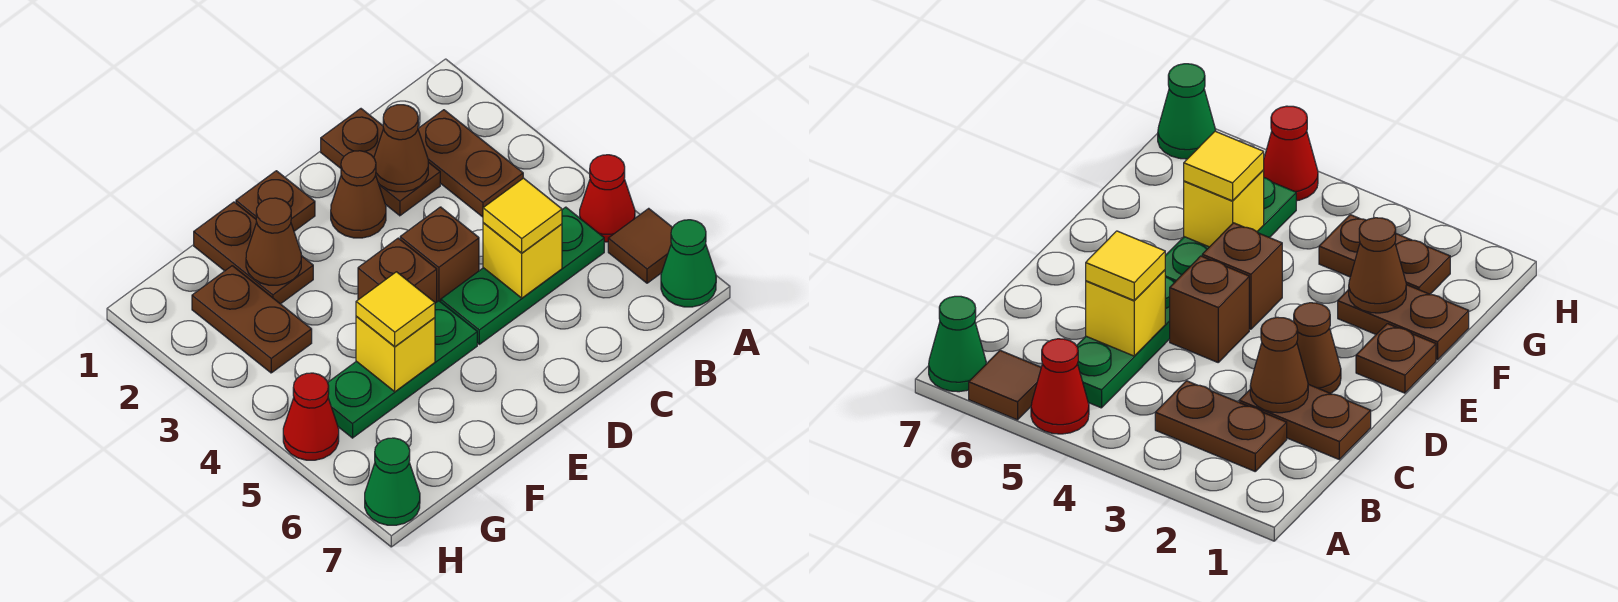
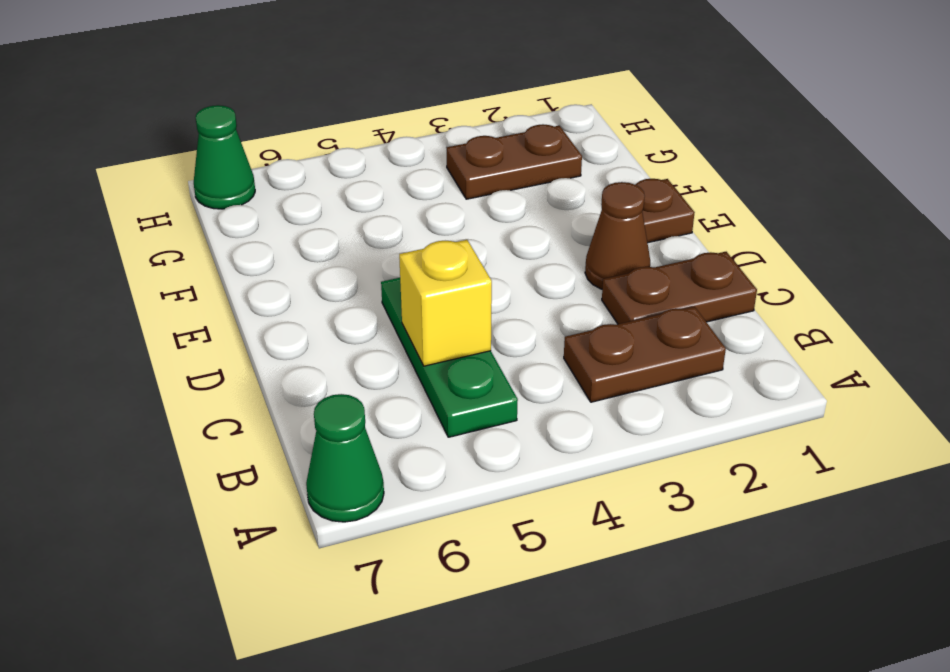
none -> red 1x1 cone [580,155,635,242]
none -> brown 1x1 tile [608,208,673,283]
none -> brown 1x1 brick [400,207,479,302]

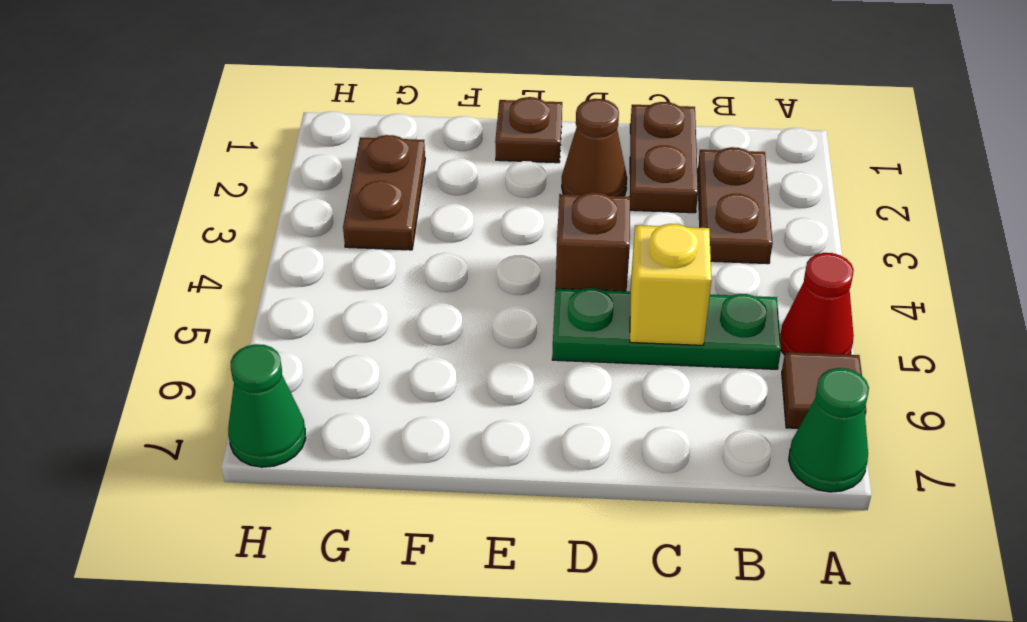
none -> brown 1x1 brick [358,238,437,303]
none -> green 1x3 plate [328,301,477,438]
none -> brown 1x2 plate [194,202,313,304]

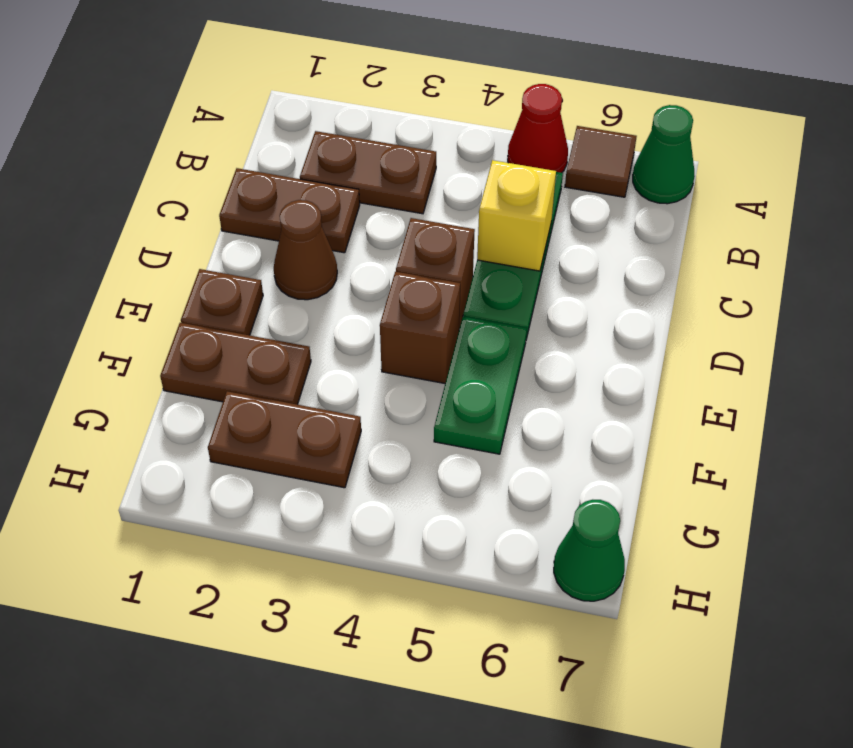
green 1x2 plate [434,317,527,454] -> green 1x3 plate [328,301,477,438]
none -> red 1x1 cone [283,373,339,460]
none -> brown 1x1 cone [374,105,428,192]
none -> brown 1x1 cone [246,198,301,285]

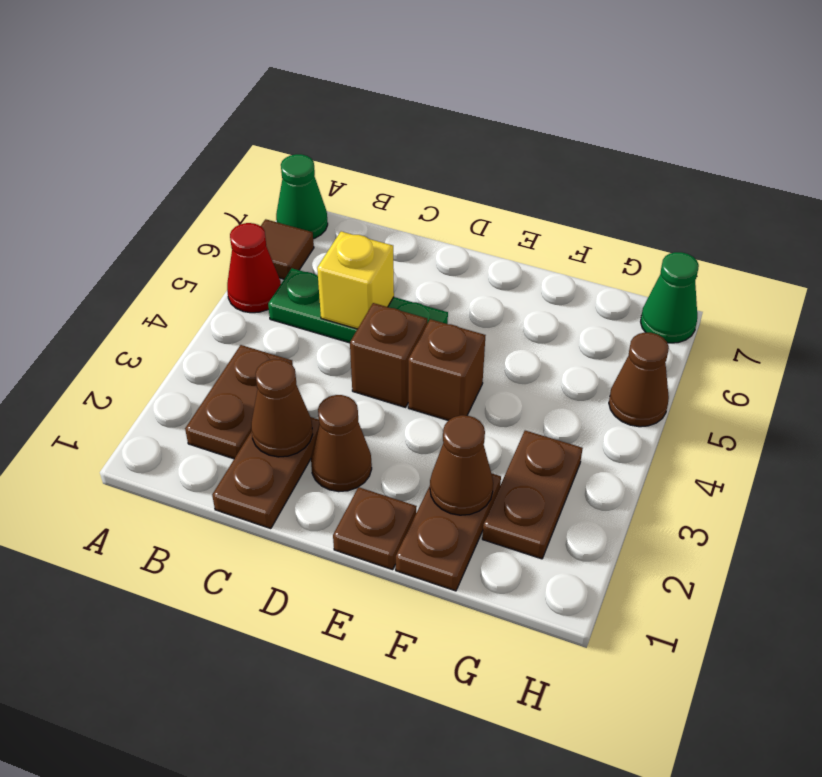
brown 1x1 cone [609,333,669,427] -> red 1x1 cone [283,373,339,460]
none -> green 1x3 plate [328,301,477,438]
none -> yellow 1x1 brick [356,317,435,392]
none -> yellow 1x1 tile [483,178,562,253]

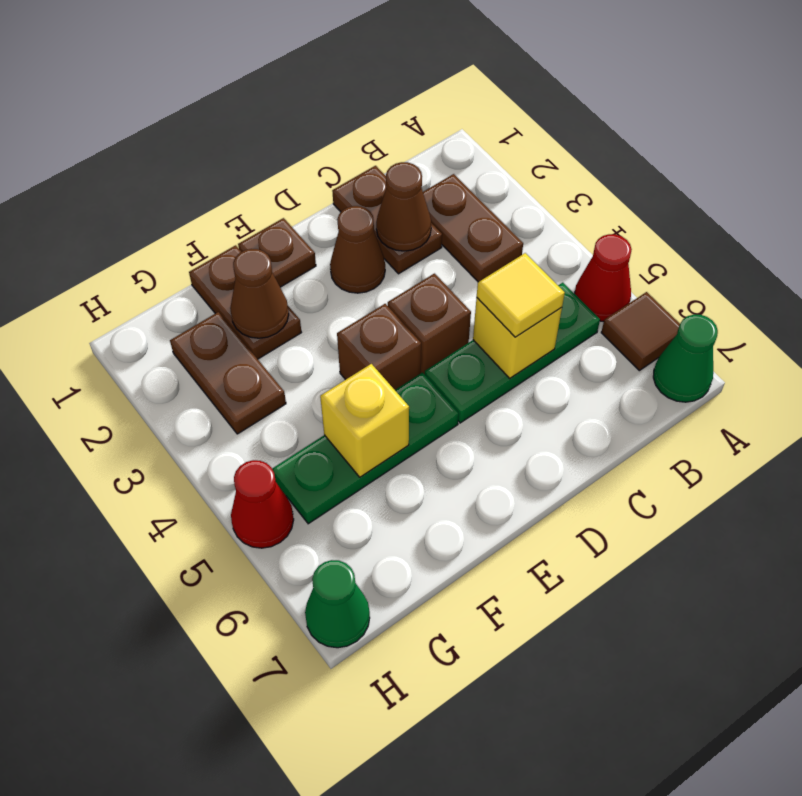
none -> yellow 1x1 tile [356,272,435,347]

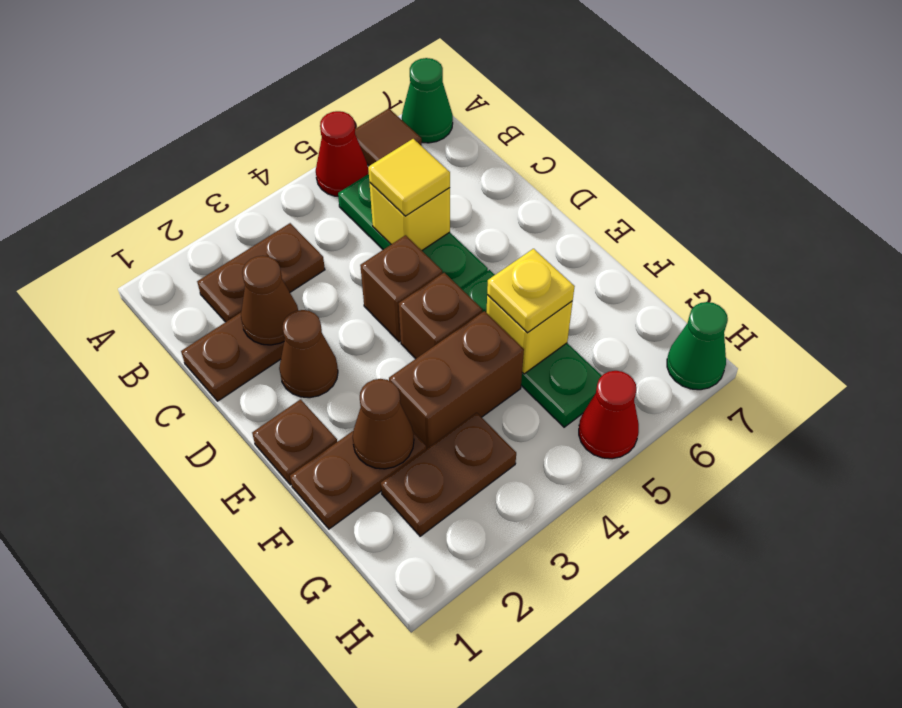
brown 1x2 brick [389,311,524,449] -> none
yellow 1x1 plate [487,249,575,333] -> yellow 1x1 tile [356,272,435,347]

